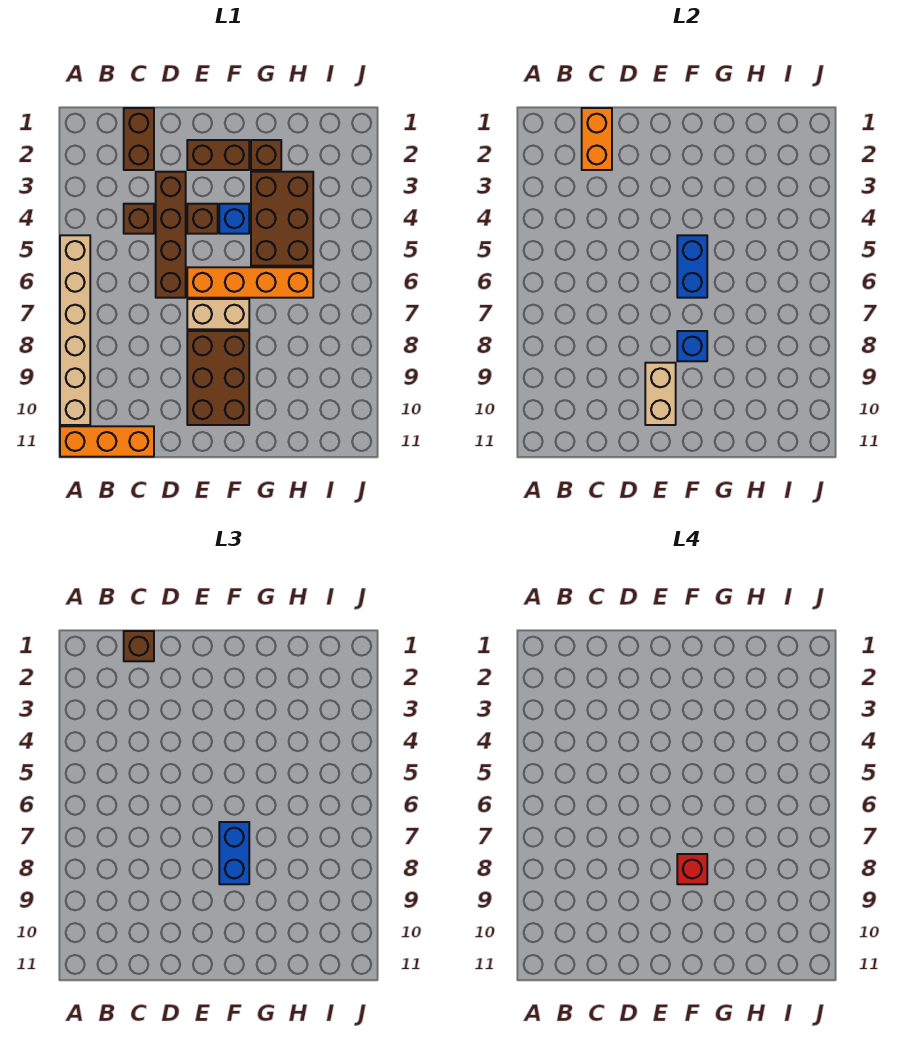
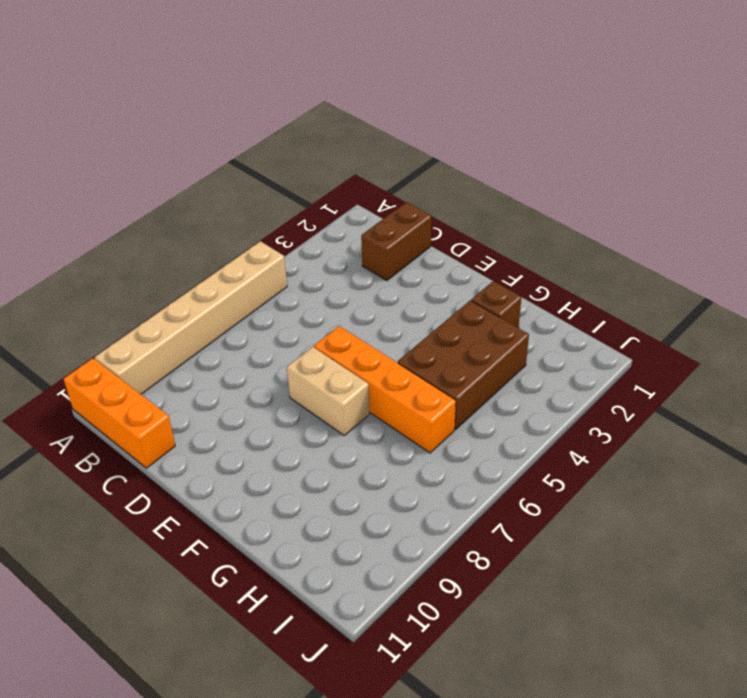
none -> brown 1x1 brick [124,204,154,234]
none -> brown 1x4 brick [156,172,186,298]
none -> brown 1x2 brick [187,140,249,170]

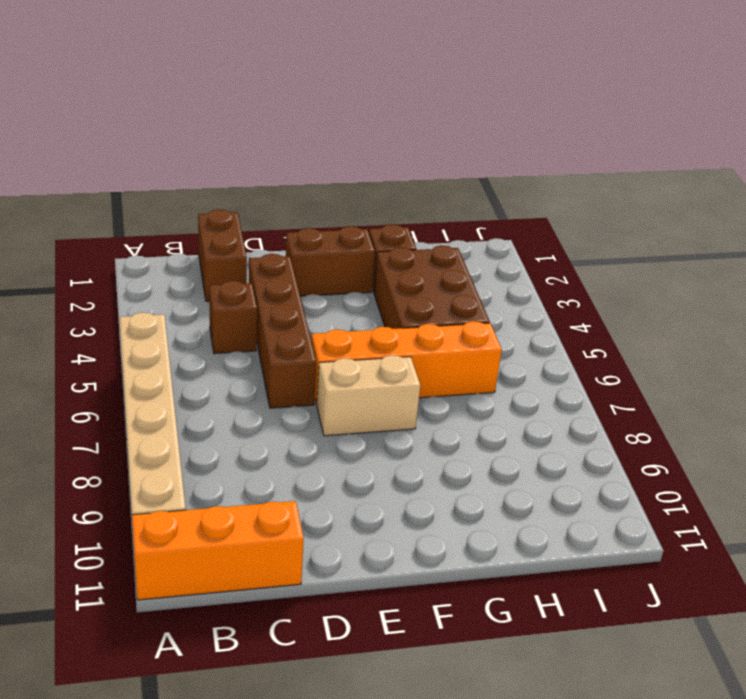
none -> brown 1x1 brick [187,204,218,234]
none -> brown 2x3 brick [187,331,249,425]
none -> blue 1x1 brick [219,204,249,234]

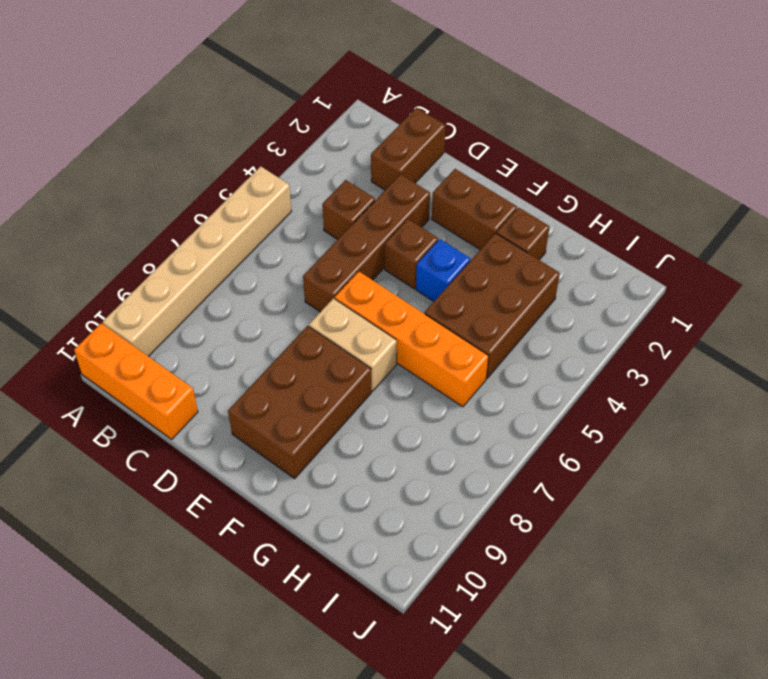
none -> orange 1x2 brick [582,108,612,170]
none -> tan 1x2 brick [645,363,676,425]
none -> blue 1x2 brick [677,235,707,298]

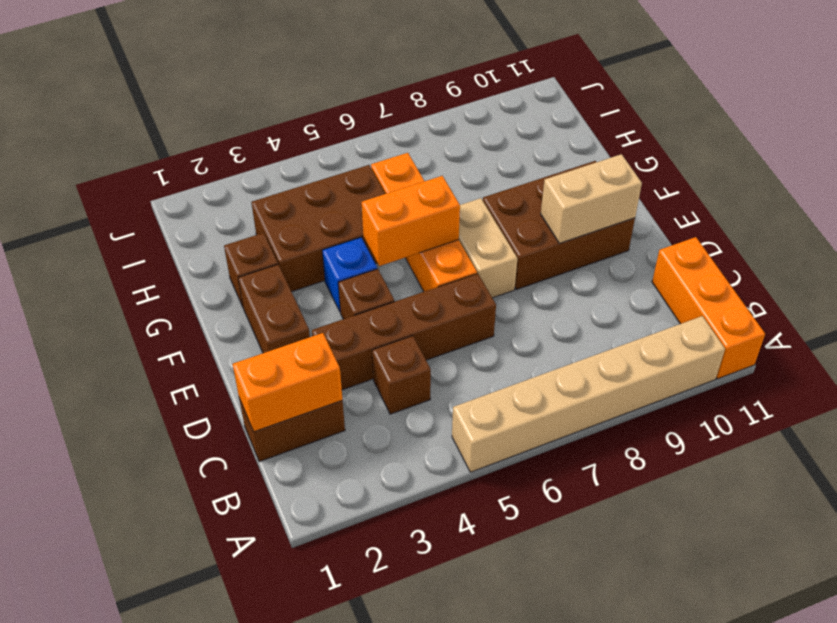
orange 1x2 brick [362,176,460,266] -> blue 1x2 brick [677,235,707,298]
none -> blue 1x1 brick [677,331,707,361]
none -> brown 1x1 brick [124,631,154,661]
none -> blue 1x2 brick [219,822,249,884]

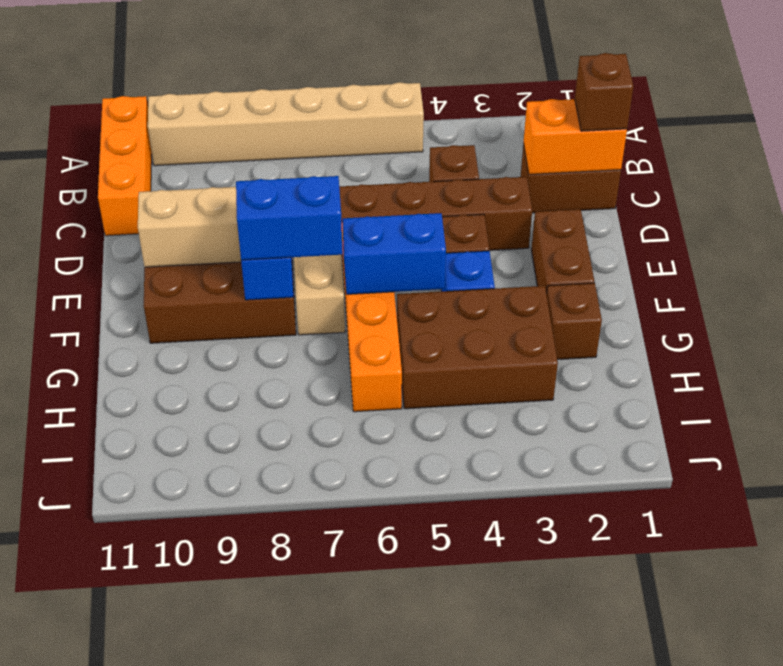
none -> red 1x1 brick [677,854,707,884]

